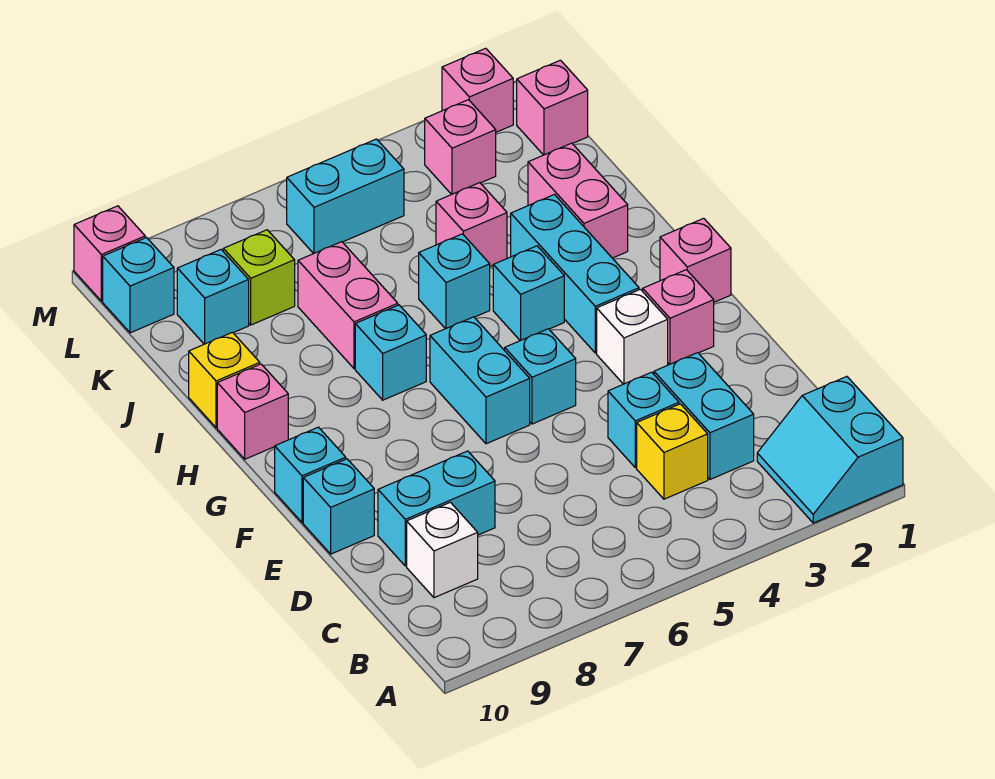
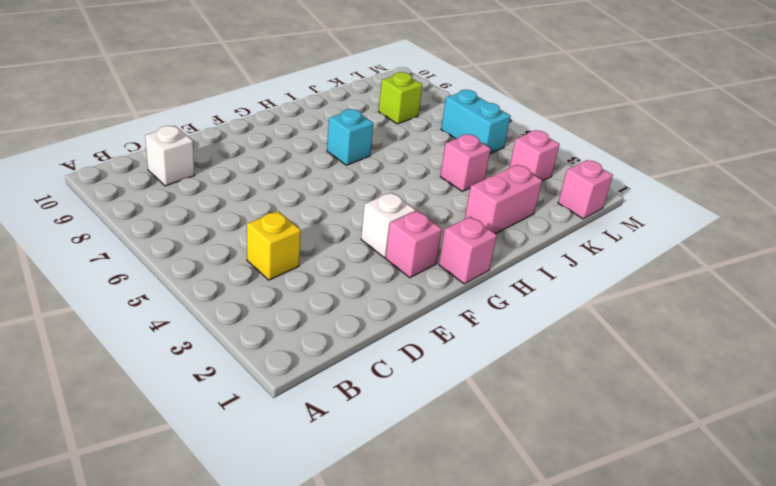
none -> cyan 2x2 slope [757,377,903,523]
none -> cyan 1x2 brick [654,353,754,479]
none -> cyan 1x1 brick [608,372,679,468]
none -> cyan 1x2 brick [378,451,495,566]

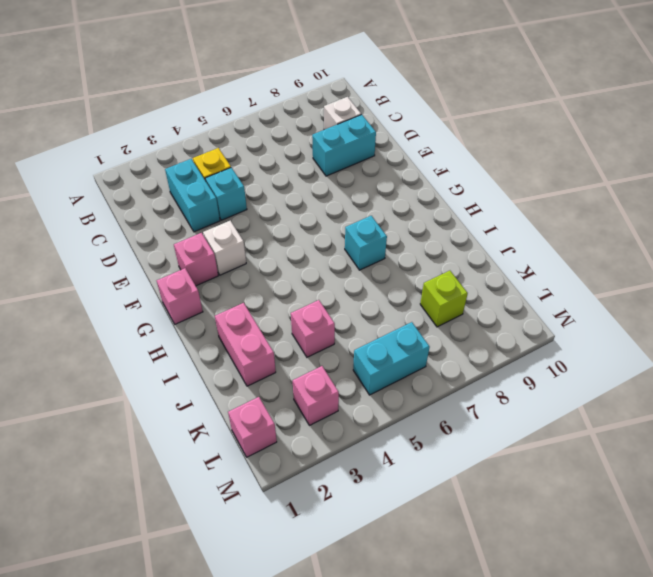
none -> cyan 2x2 slope [757,377,903,523]
none -> cyan 1x1 brick [303,459,374,554]
none -> cyan 1x1 brick [504,329,576,424]
none -> cyan 1x2 brick [430,317,530,444]

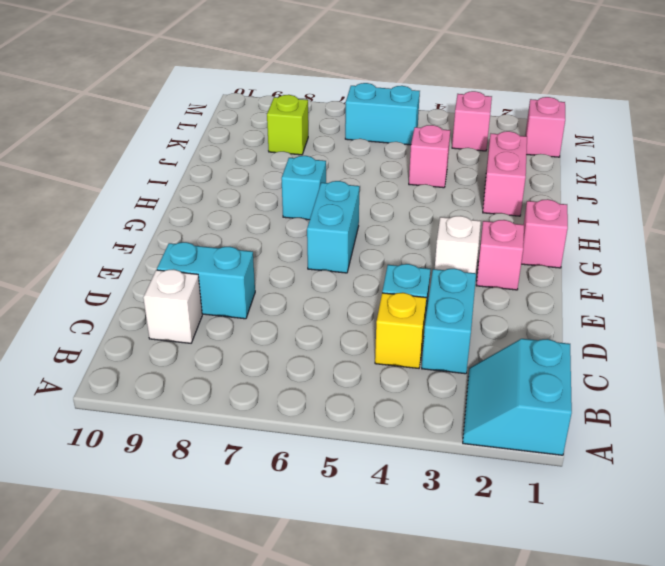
none -> cyan 1x1 brick [303,459,374,554]
none -> cyan 1x1 brick [504,329,576,424]
none -> cyan 1x1 brick [275,427,346,522]
none -> cyan 1x3 brick [511,195,639,353]

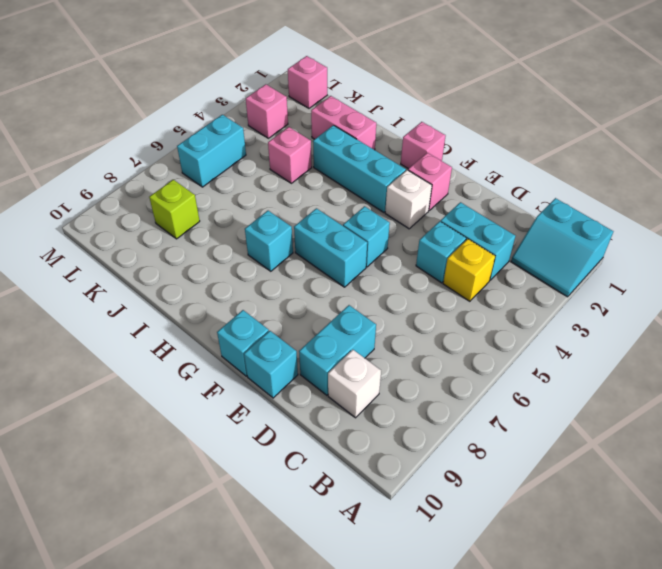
none -> cyan 1x1 brick [493,246,564,341]
none -> pink 1x1 brick [217,364,288,459]
none -> cyan 1x1 brick [419,234,490,329]
none -> pink 1x2 brick [298,242,398,369]

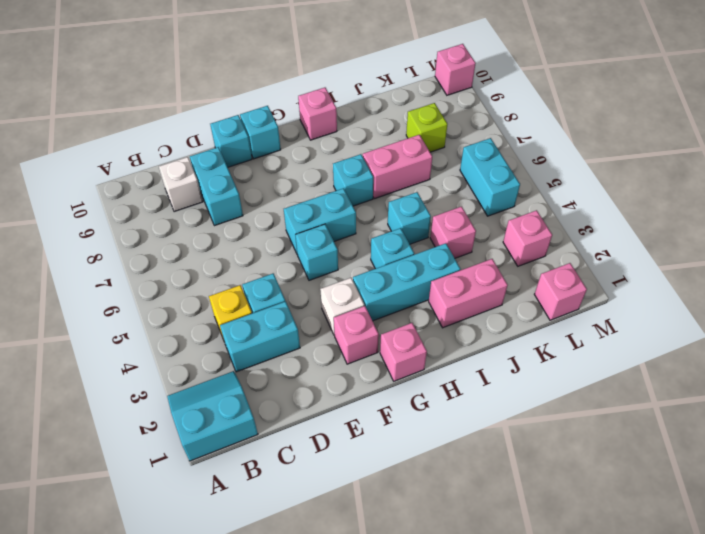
none -> yellow 1x1 brick [189,332,260,428]
none -> cyan 1x1 brick [177,250,249,344]
none -> cyan 1x1 brick [103,238,174,333]
none -> pink 1x1 brick [442,48,513,132]

